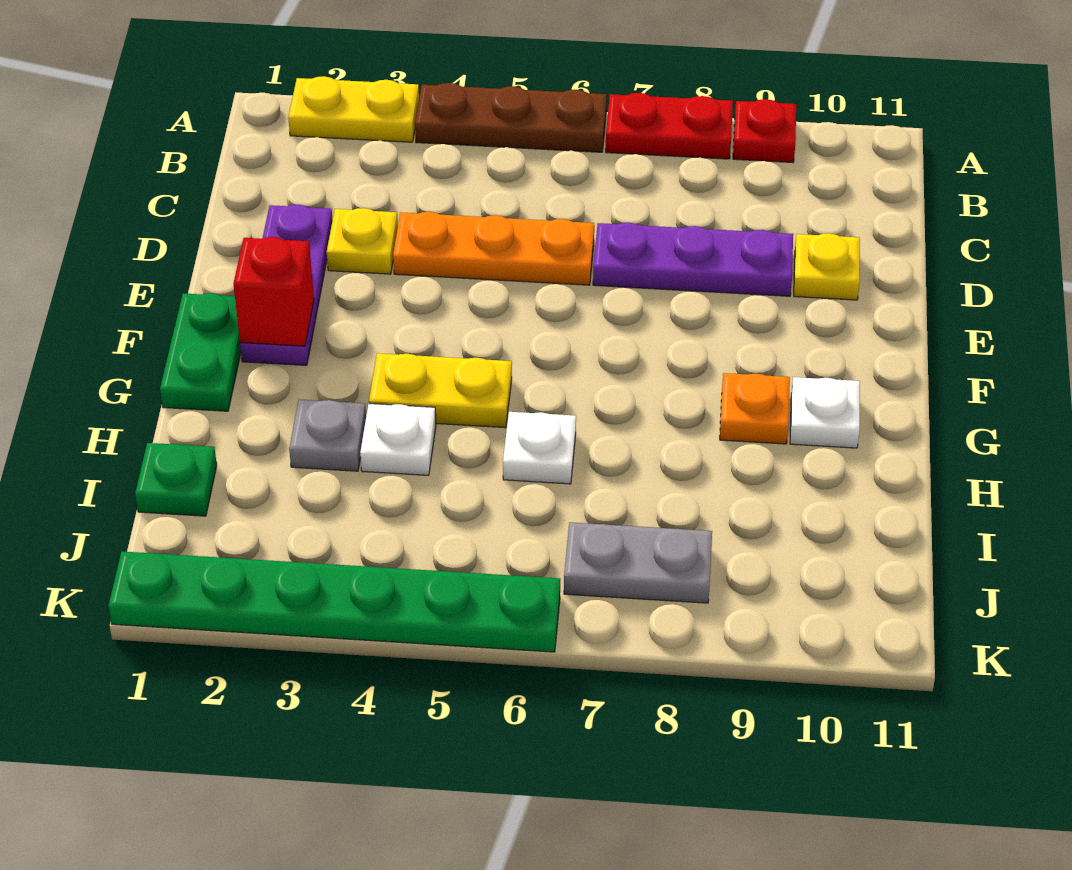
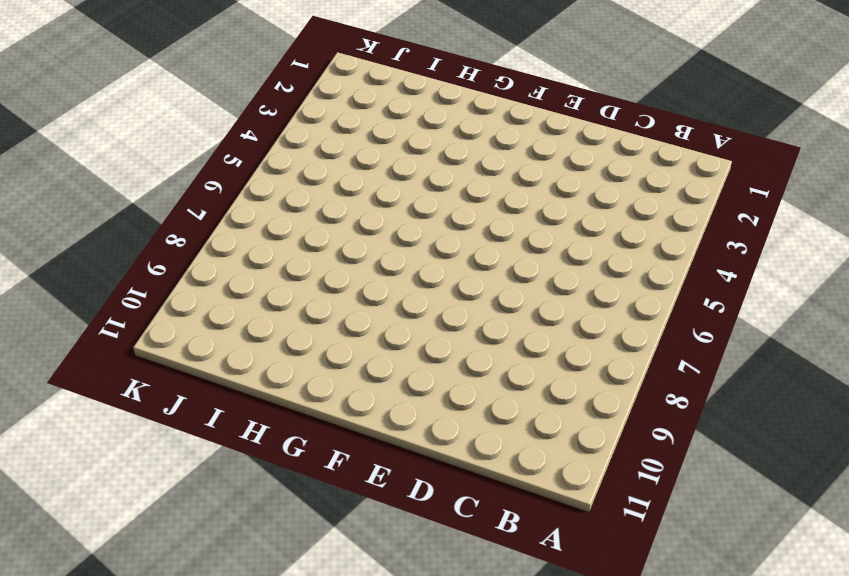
none -> yellow 1x2 plate [288,76,419,142]
none -> brown 1x3 plate [415,83,607,152]
none -> red 1x2 plate [606,93,733,159]

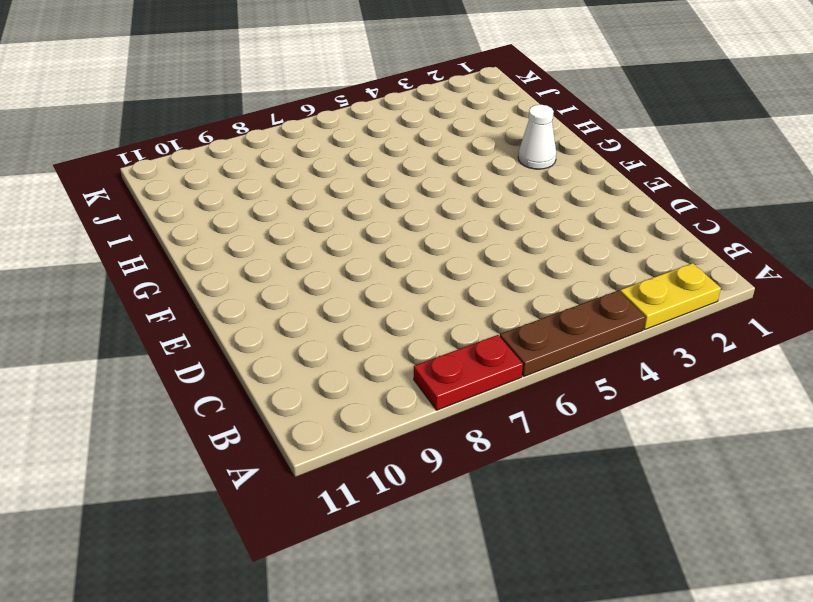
white 1x1 cone [518,105,556,169] -> none
none -> red 1x1 plate [733,99,796,162]
none -> purple 1x3 plate [240,205,333,365]
none -> yellow 1x1 plate [327,208,398,274]

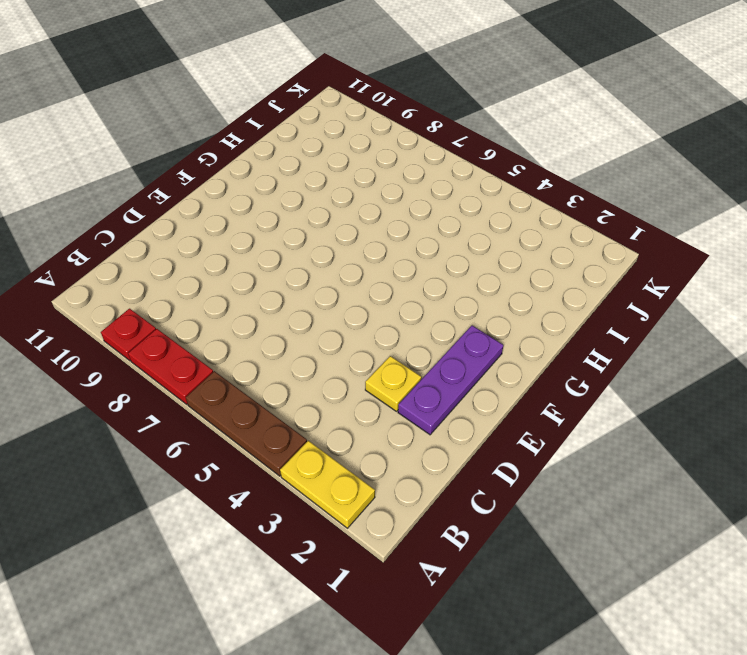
none -> orange 1x3 plate [393,212,594,285]
none -> purple 1x3 plate [593,223,793,296]
none -> yellow 1x1 plate [794,233,860,300]

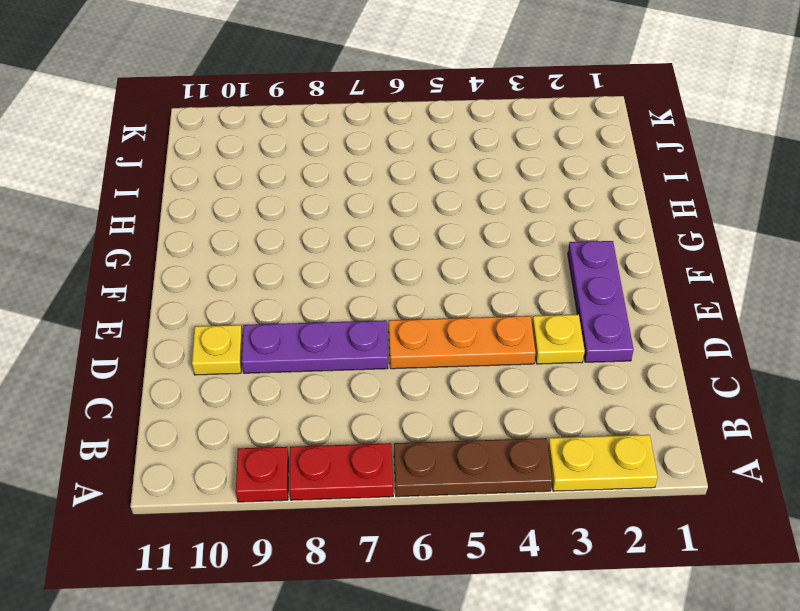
none -> green 1x2 plate [160,293,241,411]
none -> yellow 1x2 plate [369,353,512,428]
none -> orange 1x1 plate [720,373,790,444]

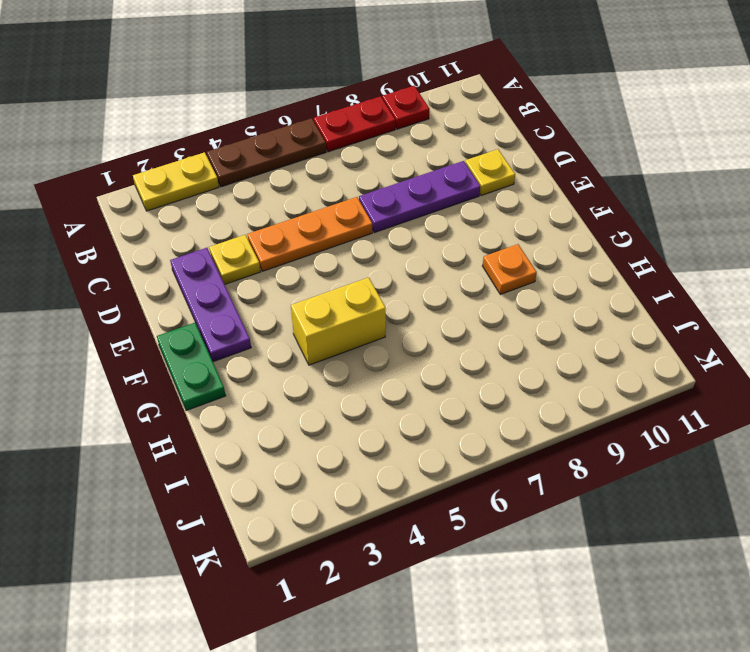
yellow 1x2 brick [291,277,386,365] -> yellow 1x2 plate [369,353,512,428]
none -> white 1x1 plate [790,377,860,448]
none -> grey 1x1 plate [289,399,366,471]
none -> white 1x1 plate [360,404,436,475]

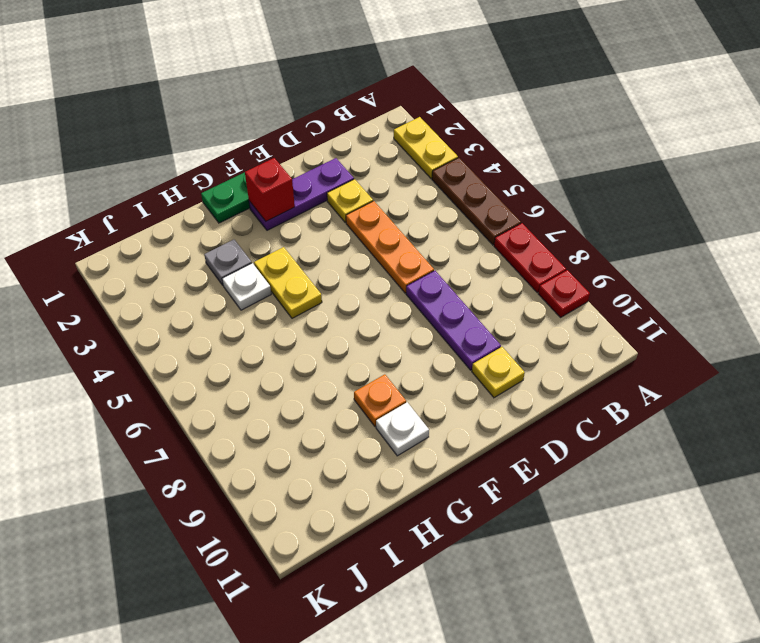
none -> white 1x1 plate [503,412,576,484]
none -> green 1x1 plate [135,443,217,516]
none -> grey 1x2 plate [564,522,712,603]

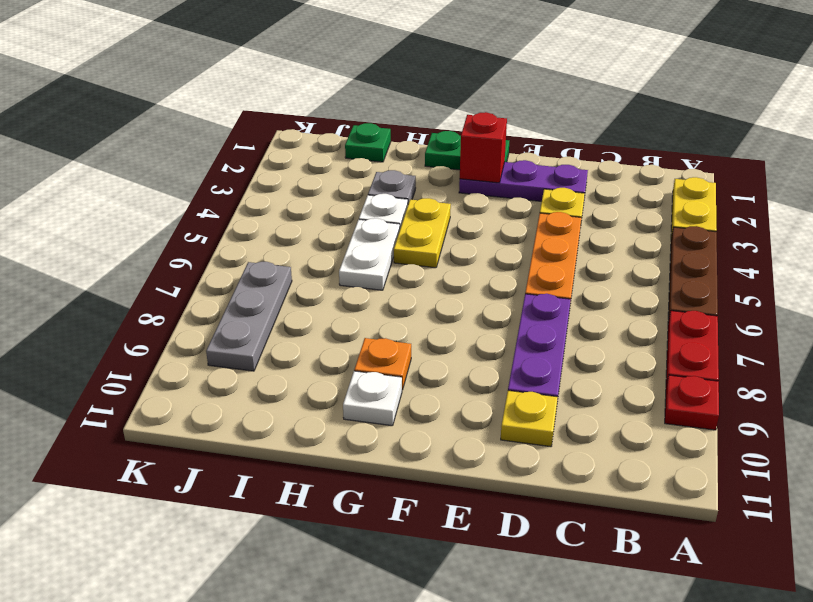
white 1x2 plate [339,218,400,290] -> white 1x1 plate [503,412,576,484]
grey 1x3 plate [206,262,292,371] -> grey 1x2 plate [564,522,712,603]
none -> green 1x6 plate [108,552,560,652]

